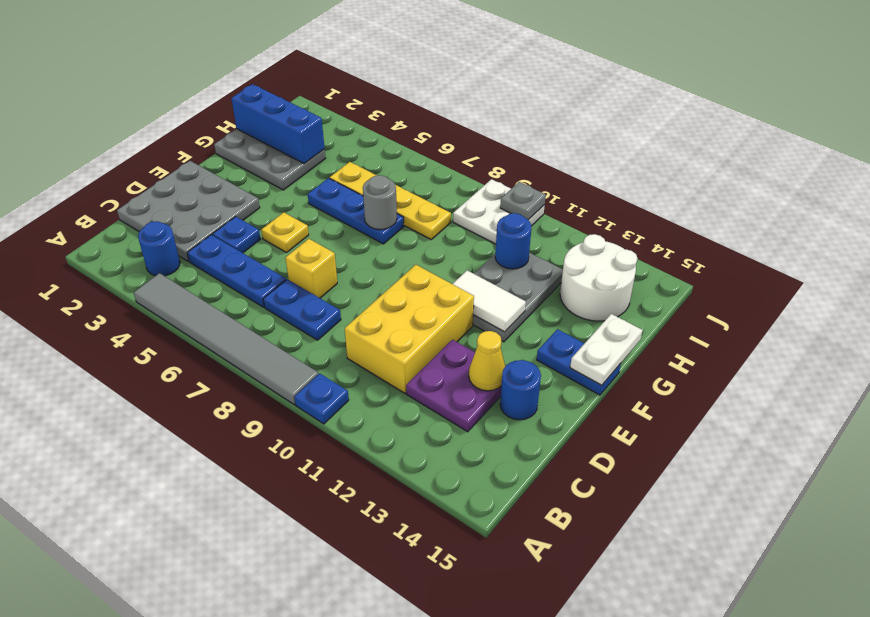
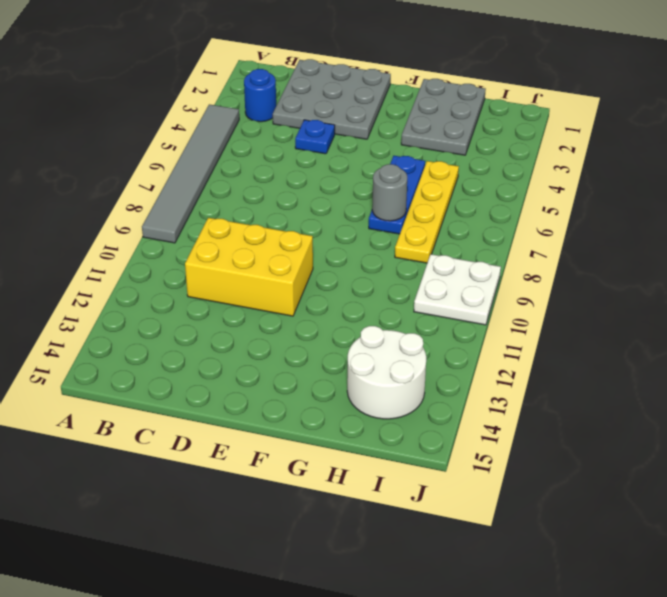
none -> blue 1x1 plate [294,373,349,424]
none -> blue 1x3 plate [187,235,286,307]
none -> blue 1x2 plate [263,279,341,340]

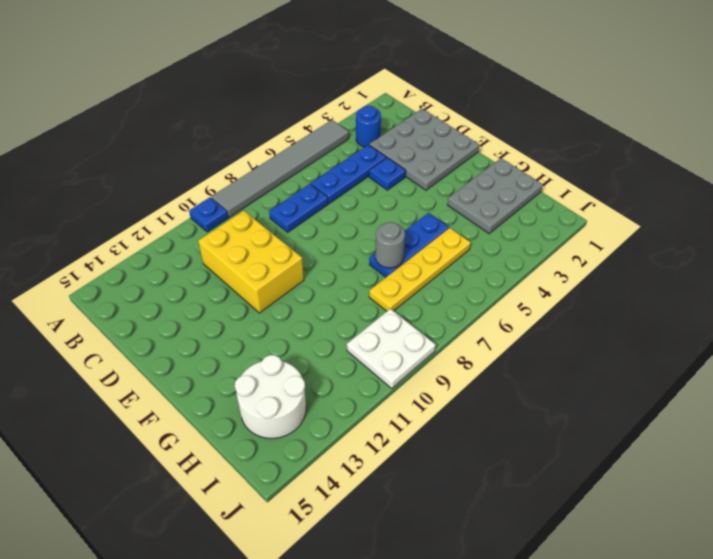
none -> purple 2x2 plate [406,340,501,432]
none -> yellow 1x1 brick [285,239,337,298]
none -> blue 1x1 round brick [500,360,541,420]

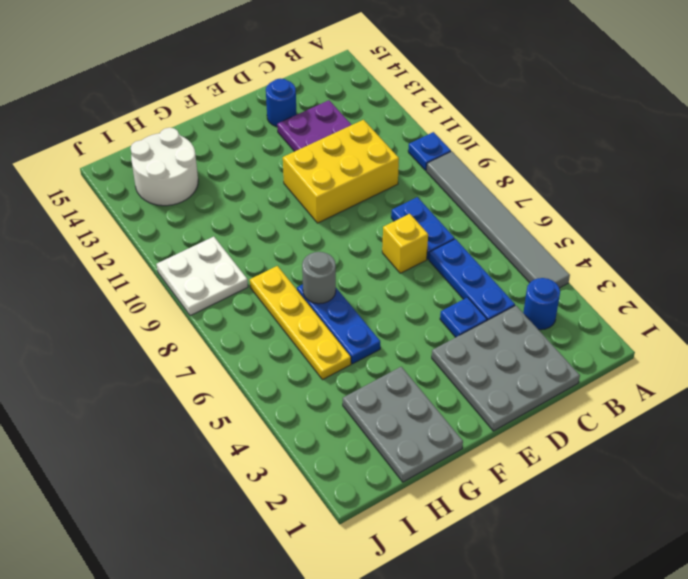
none -> yellow 1x1 plate [262,212,309,252]
none -> grey 2x3 plate [473,253,563,342]
none -> blue 1x2 plate [537,329,621,395]

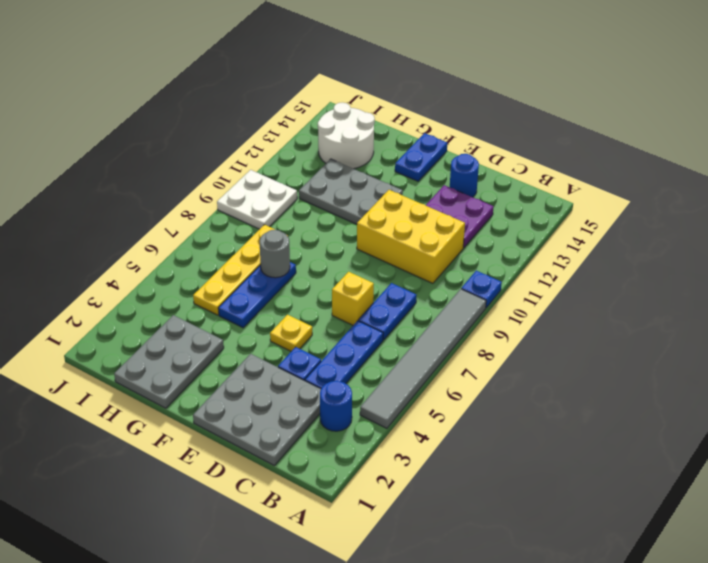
none -> yellow 1x1 cone [469,331,505,391]
none -> white 1x2 tile [453,270,526,332]
none -> white 1x2 plate [570,314,643,385]

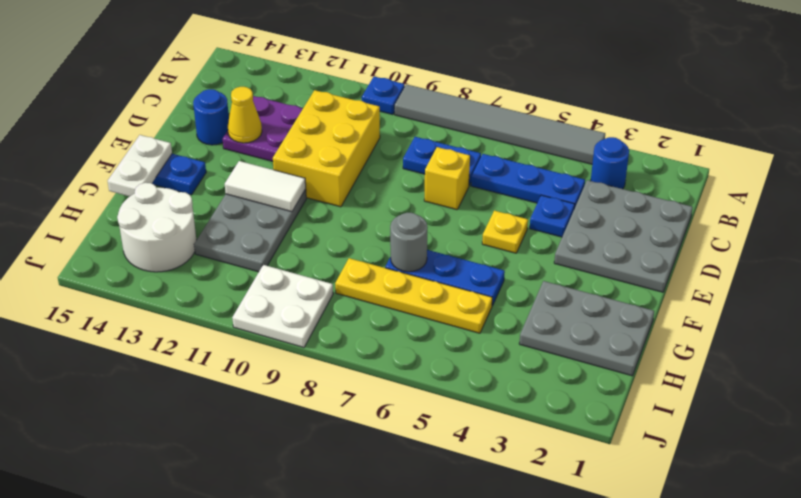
none -> blue 1x3 brick [231,84,325,164]
none -> blue 1x1 round brick [495,213,532,269]
none -> grey 1x1 plate [500,182,546,220]

